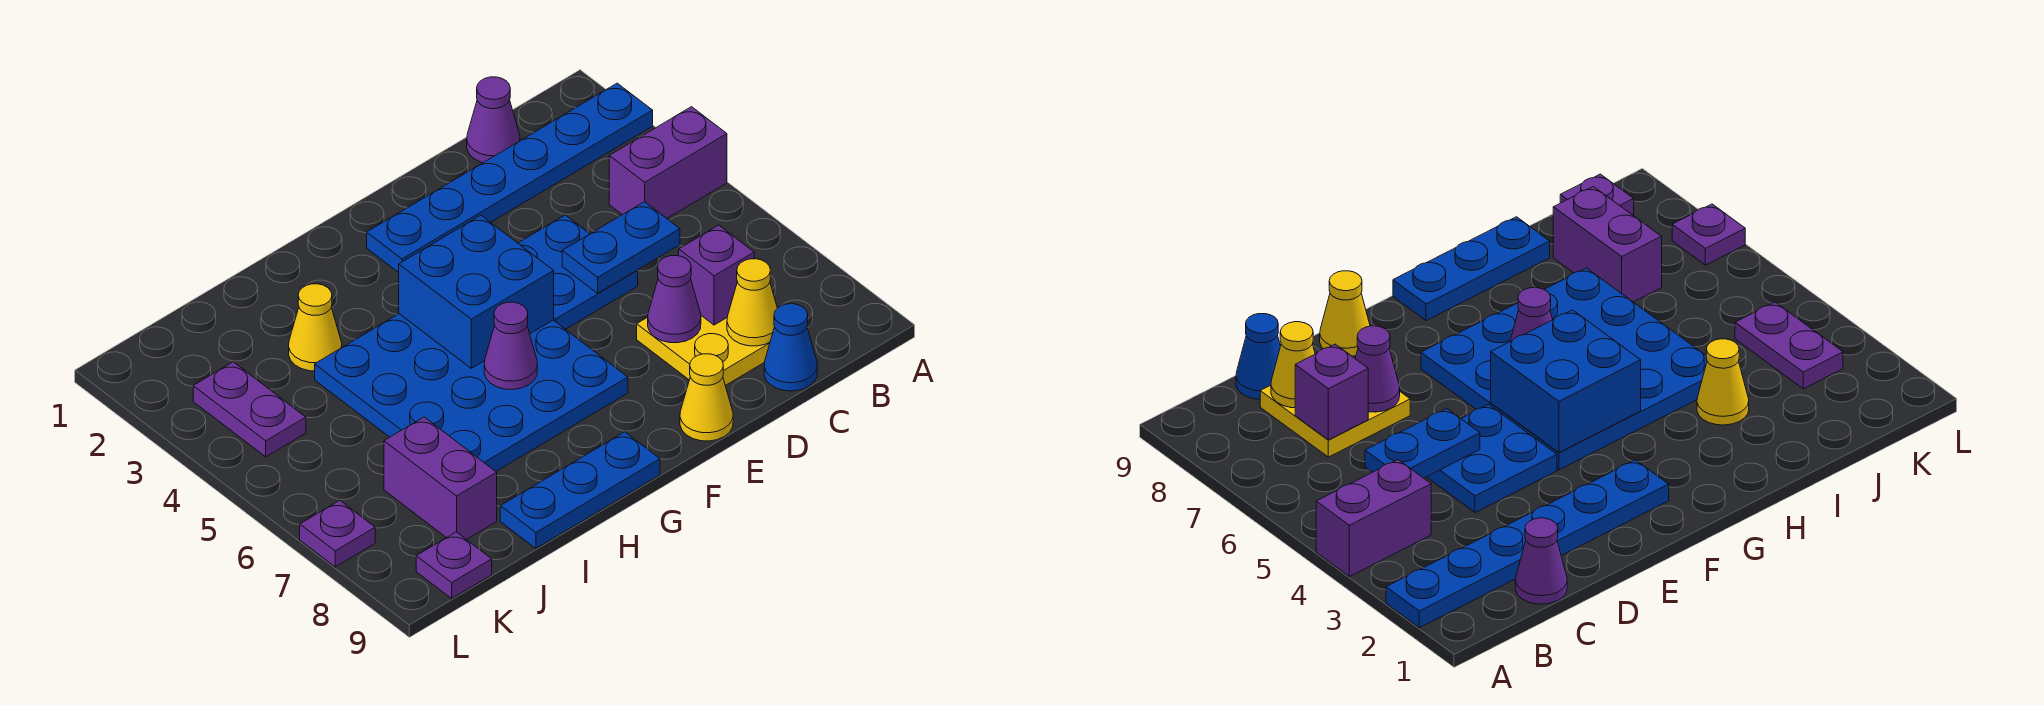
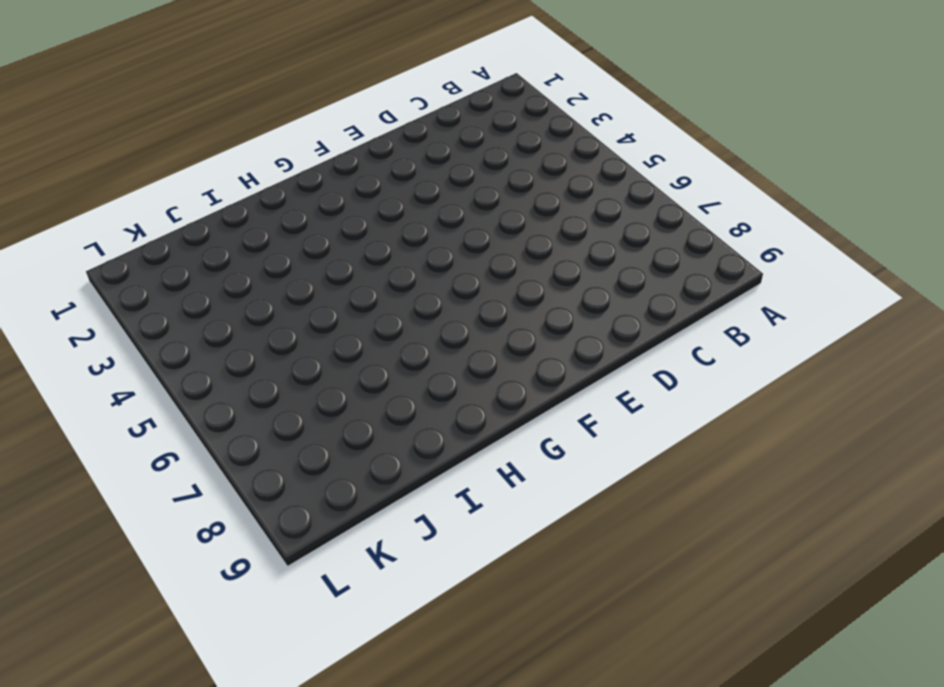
none -> blue 1x6 plate [367,83,653,273]
none -> purple 1x2 brick [609,107,727,218]
none -> purple 1x1 cone [467,77,520,163]

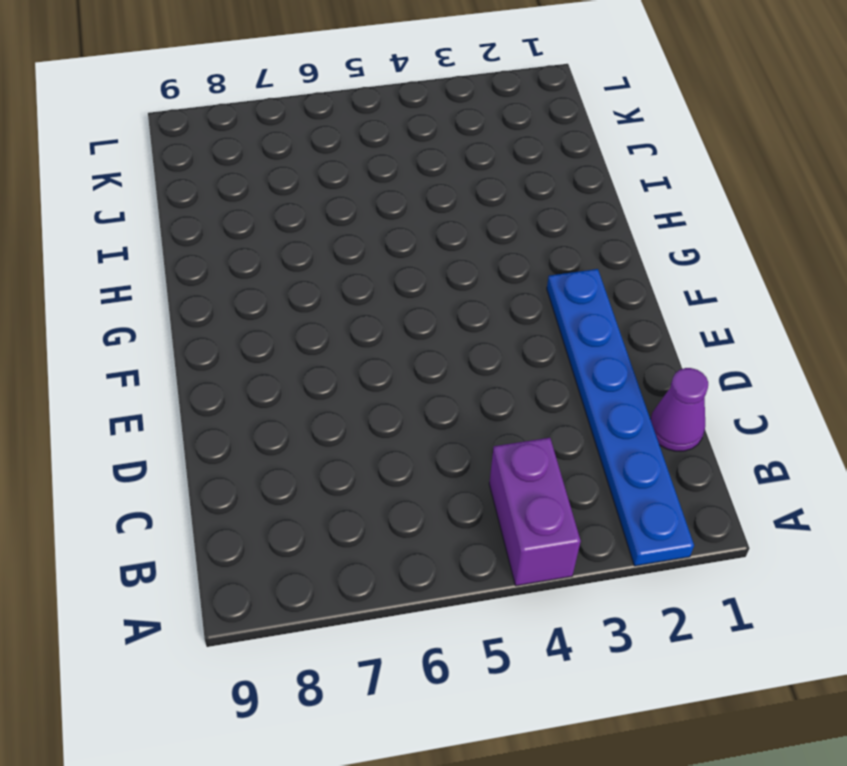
none -> yellow 2x2 plate [637,316,770,386]
none -> blue 1x1 cone [764,304,817,391]
none -> blue 2x2 plate [518,215,638,329]

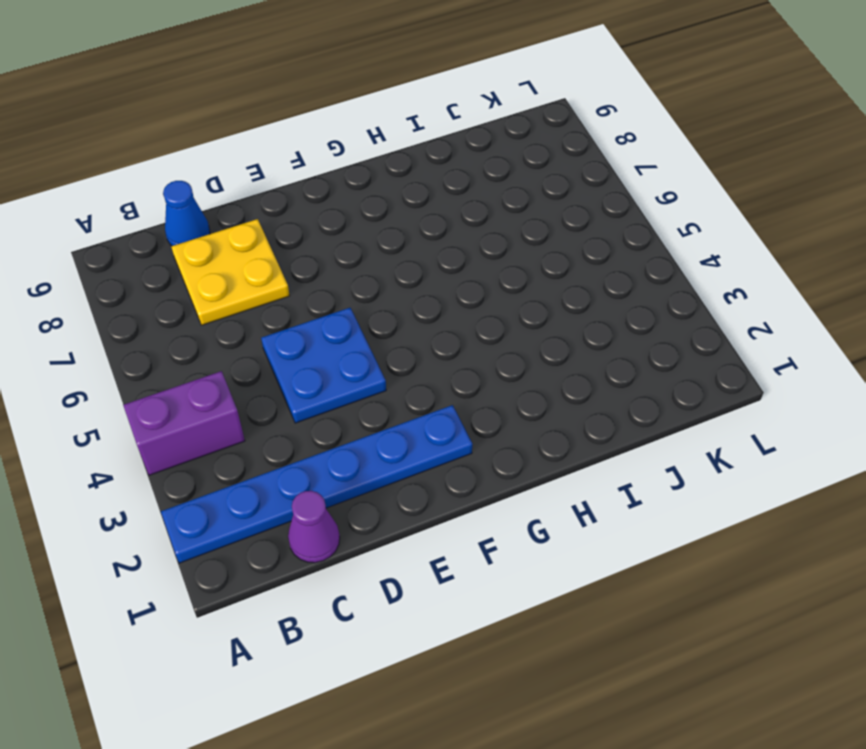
none -> yellow 1x1 cone [680,354,733,441]
none -> blue 4x4 plate [315,314,628,471]
none -> blue 1x3 plate [500,432,660,548]

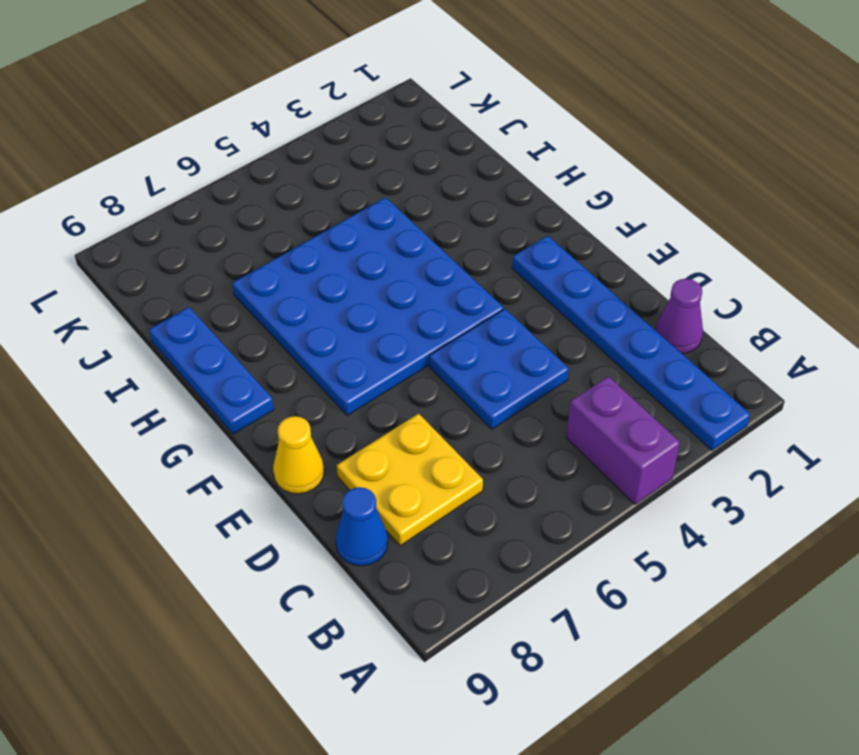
none -> yellow 1x1 cone [289,284,342,371]
none -> purple 1x2 brick [384,417,497,540]
none -> purple 1x2 plate [193,362,306,457]

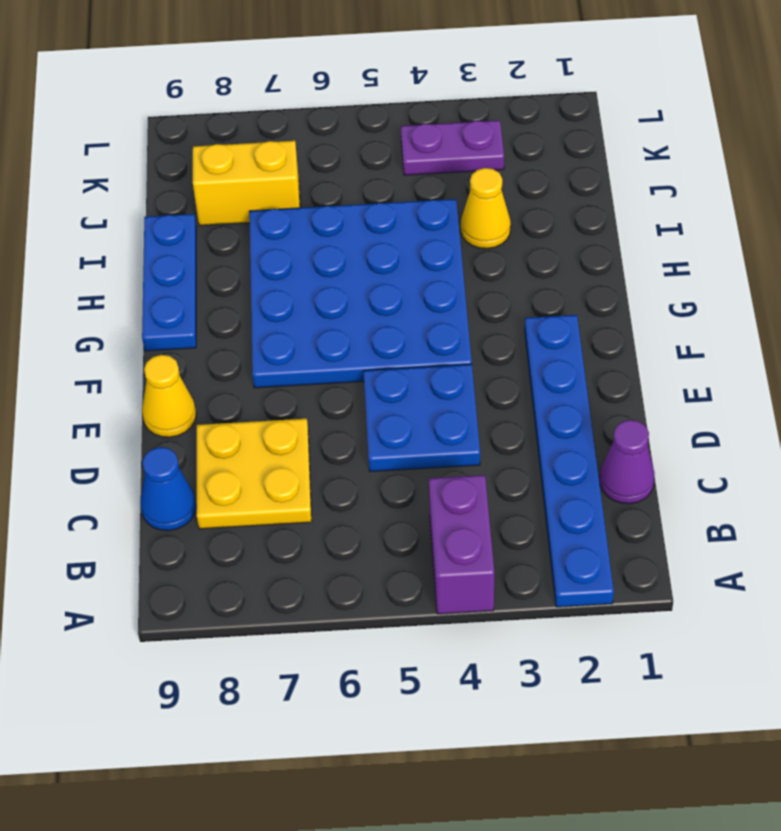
yellow 1x2 brick [193,141,300,225] -> purple 1x2 brick [384,417,497,540]
none -> purple 1x1 plate [416,532,492,598]
none -> purple 1x1 plate [300,500,375,567]
none -> blue 1x2 plate [562,202,680,293]

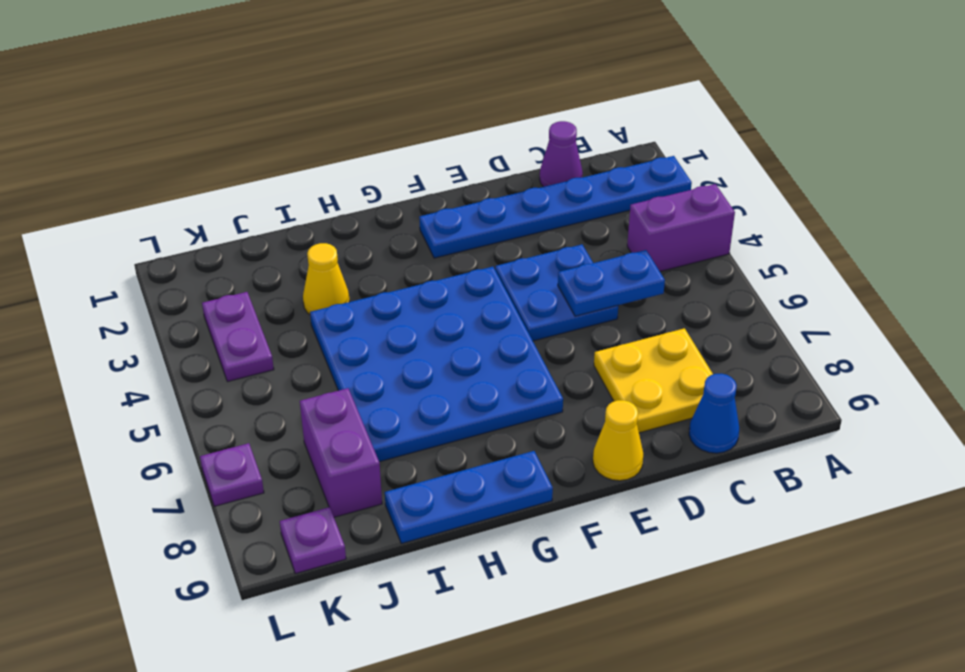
none -> purple 1x1 brick [679,225,754,325]
none -> yellow 1x1 cone [727,259,777,346]
none -> purple 1x1 cone [648,256,701,343]

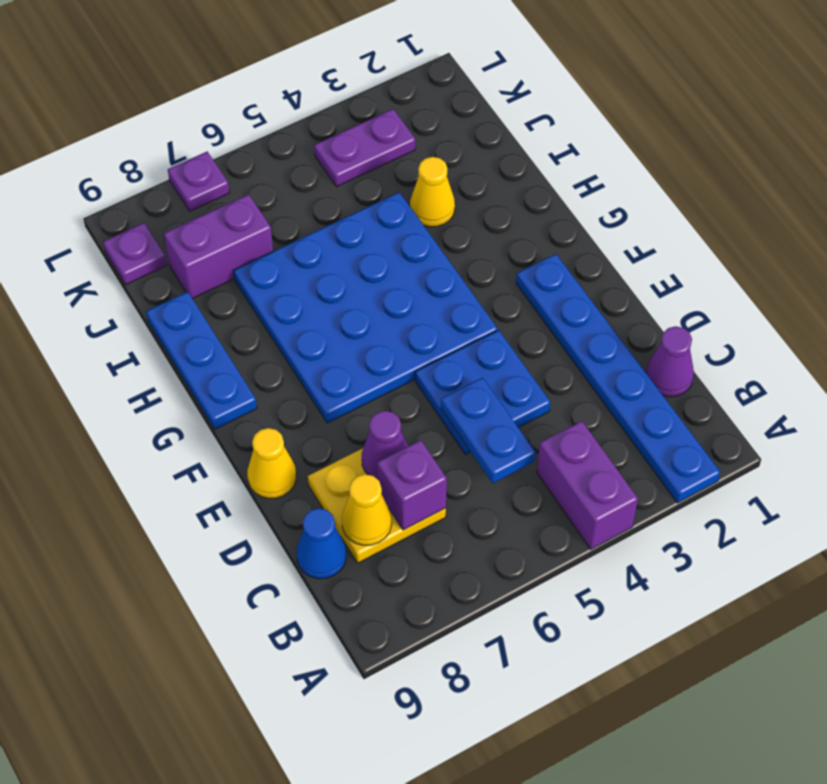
none -> blue 2x2 brick [399,215,554,368]
none -> purple 1x1 cone [484,302,537,390]

